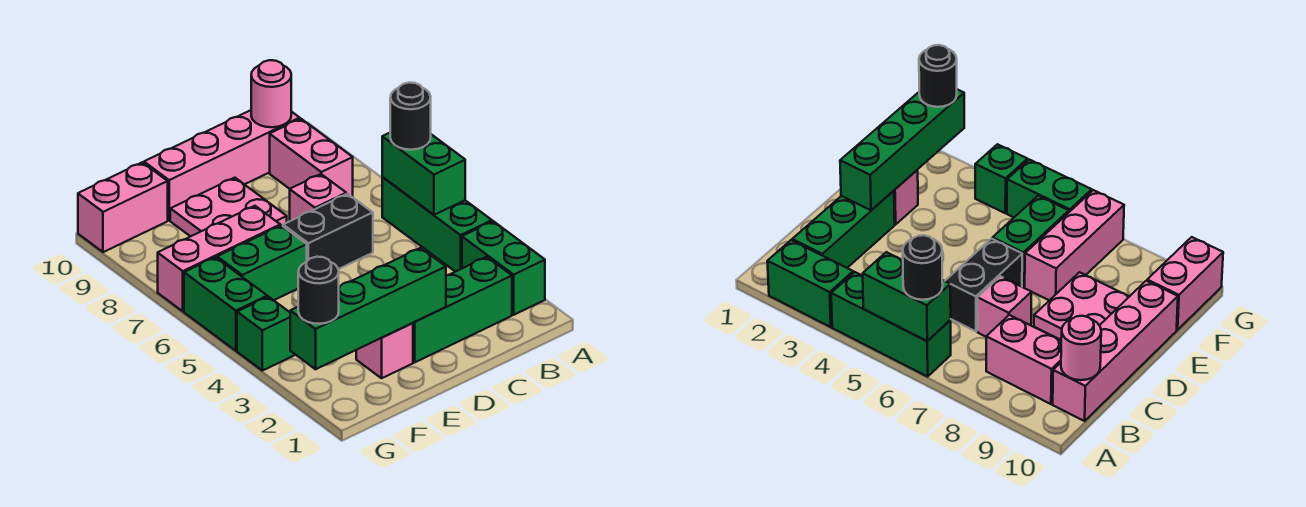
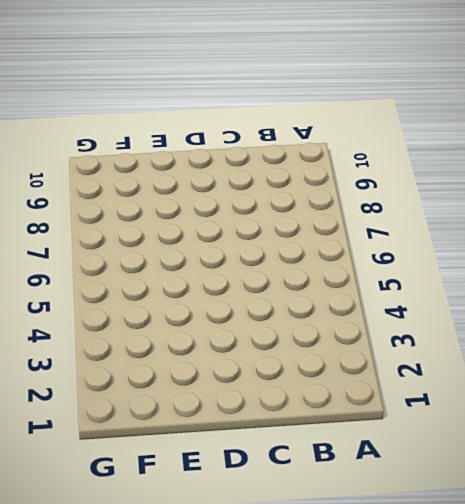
none -> green 1x2 brick [462,221,545,315]
none -> green 1x3 brick [382,177,492,272]
none -> green 1x3 brick [413,257,512,362]

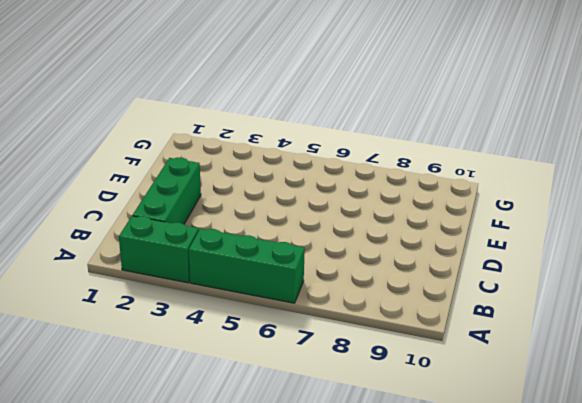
none -> pink 1x2 brick [270,119,353,197]
none -> pink 1x4 brick [144,110,300,220]
none -> black 1x2 brick [283,194,373,269]

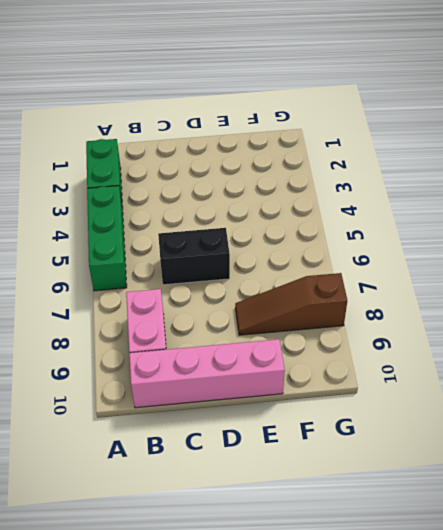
brown 1x3 slope [235,273,347,335] -> pink 2x2 plate [170,178,287,236]
none -> green 1x3 brick [413,257,512,362]
none -> pink 1x1 brick [290,174,346,221]
none -> pink 1x1 brick [356,323,413,378]

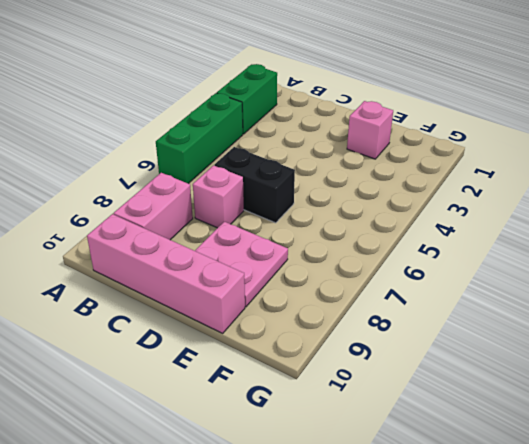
none -> green 1x3 brick [413,257,512,362]
none -> green 1x2 brick [217,226,307,300]
none -> pink 1x3 brick [158,206,280,311]

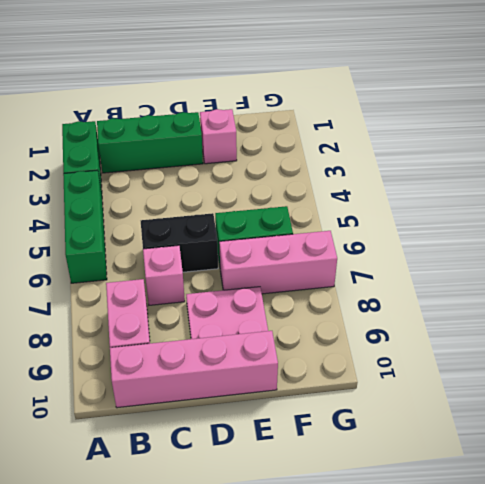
none -> pink 1x2 brick [78,162,168,252]
none -> green 1x1 brick [237,297,294,371]
none -> green 1x2 brick [184,257,267,351]

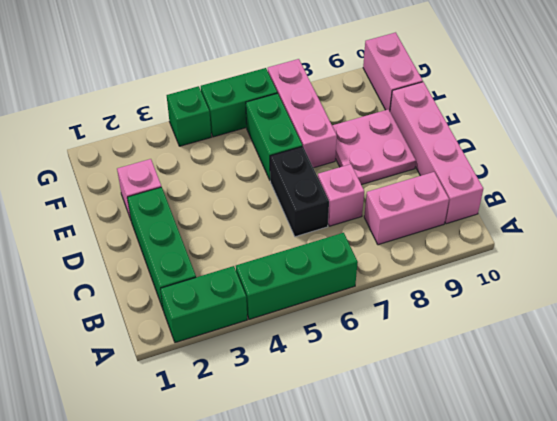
none -> green 1x2 brick [382,133,465,215]
none -> pink 1x1 round brick [251,60,291,127]
none -> green 1x4 brick [290,248,446,369]

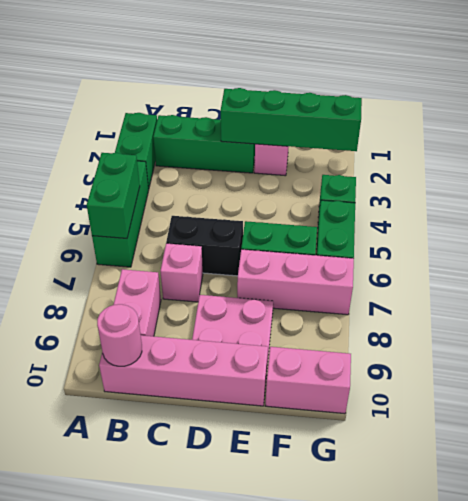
none -> black 1x1 round brick [390,83,431,150]
none -> black 1x1 round brick [298,257,339,324]

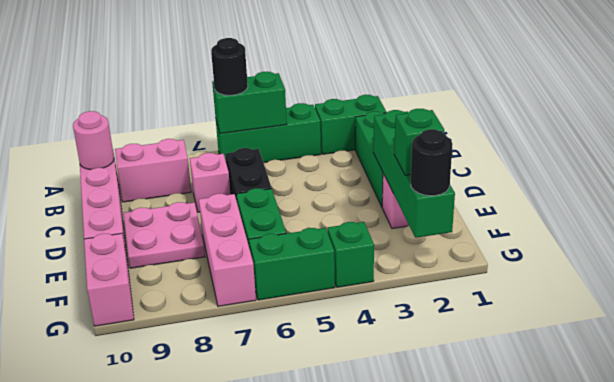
green 1x1 brick [394,109,444,175] -> none

